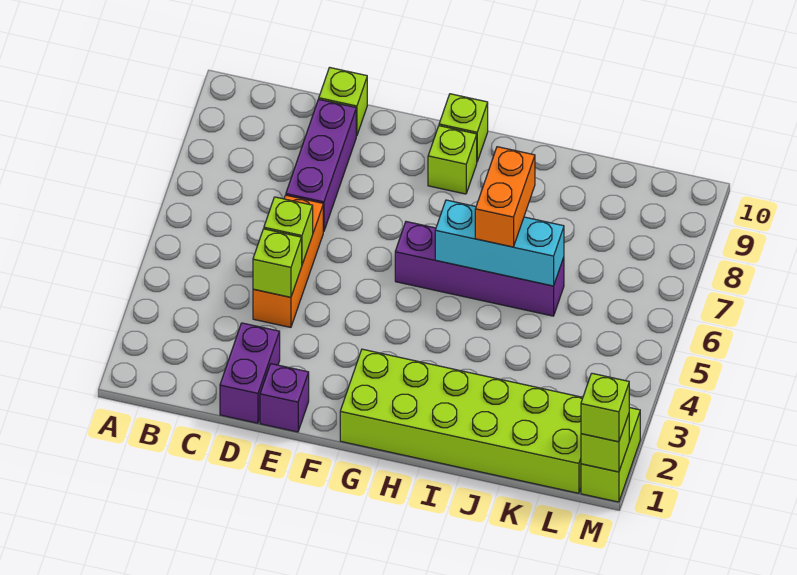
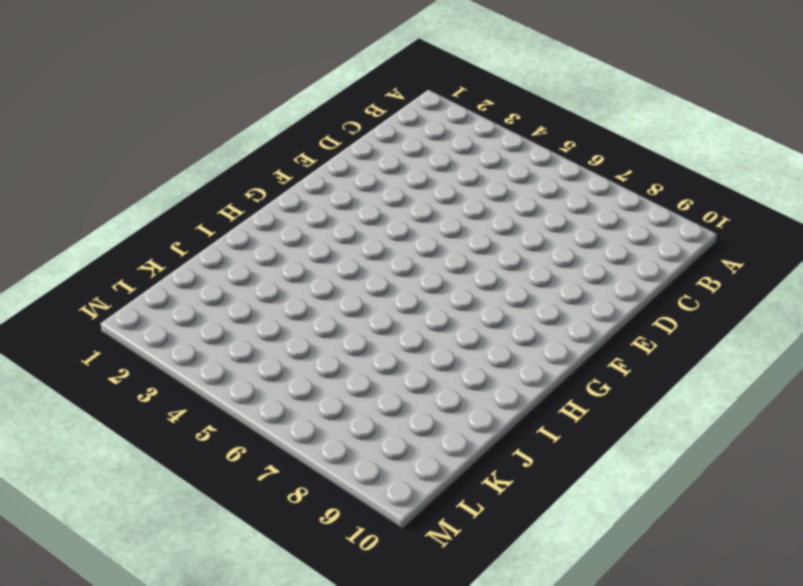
none -> purple 1x2 brick [220,323,280,423]
none -> orange 1x3 brick [253,195,323,327]
none -> purple 1x3 brick [286,99,356,232]

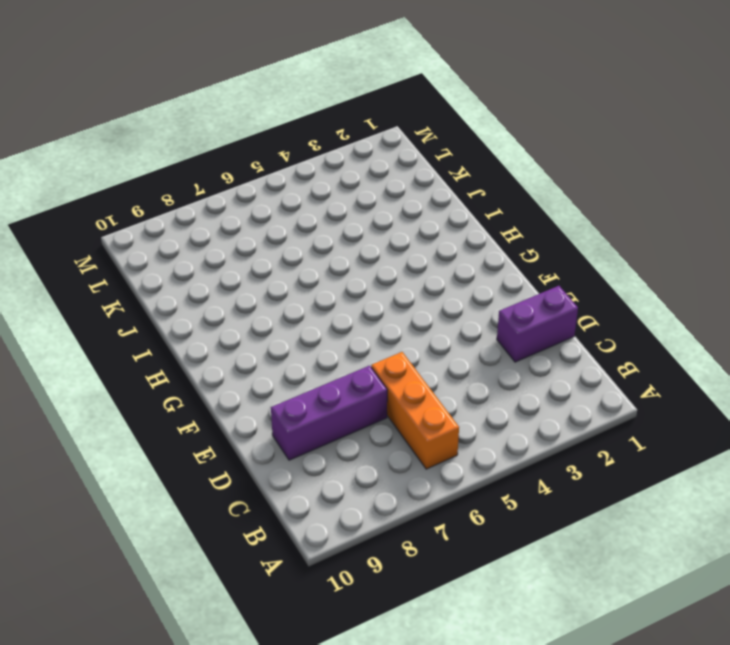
orange 1x3 brick [371,352,459,469] -> orange 1x3 brick turned to [253,195,323,327]
none -> lime 1x1 brick [319,67,367,136]
none -> purple 1x1 brick [260,364,309,432]
none -> lime 2x6 brick [340,349,583,493]

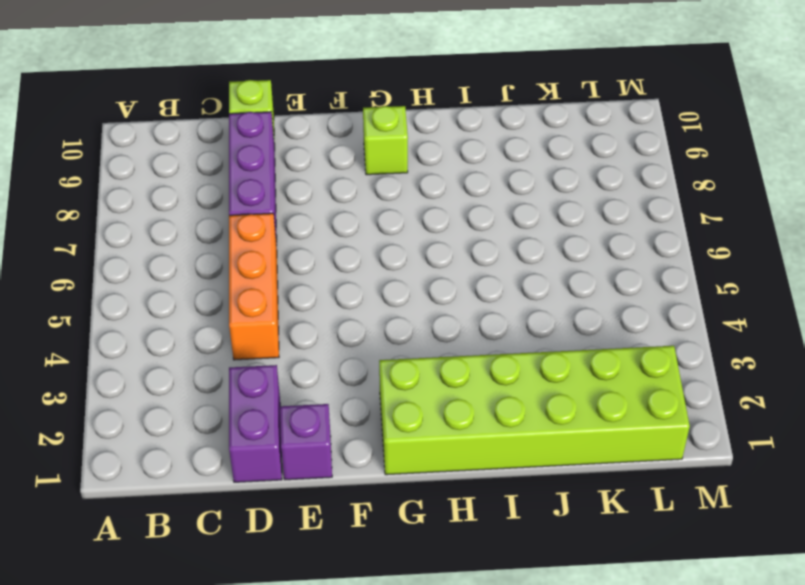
none -> purple 1x4 brick [395,222,564,316]
none -> lime 1x1 brick [439,94,488,161]
none -> lime 1x2 brick [581,408,640,502]

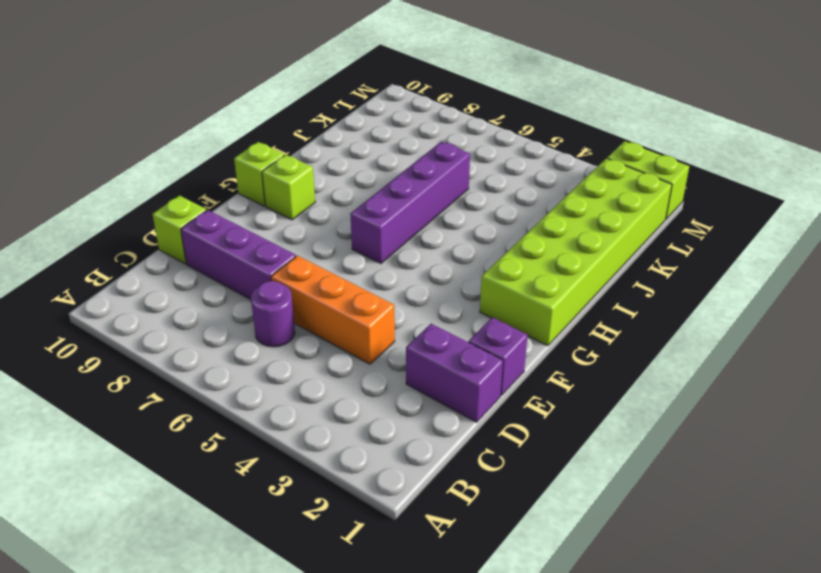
purple 1x1 round brick [251,281,295,347] -> none
none -> lime 1x1 brick [253,229,302,297]
none -> lime 1x1 brick [264,197,313,264]
none -> cyan 1x3 brick [435,200,564,286]

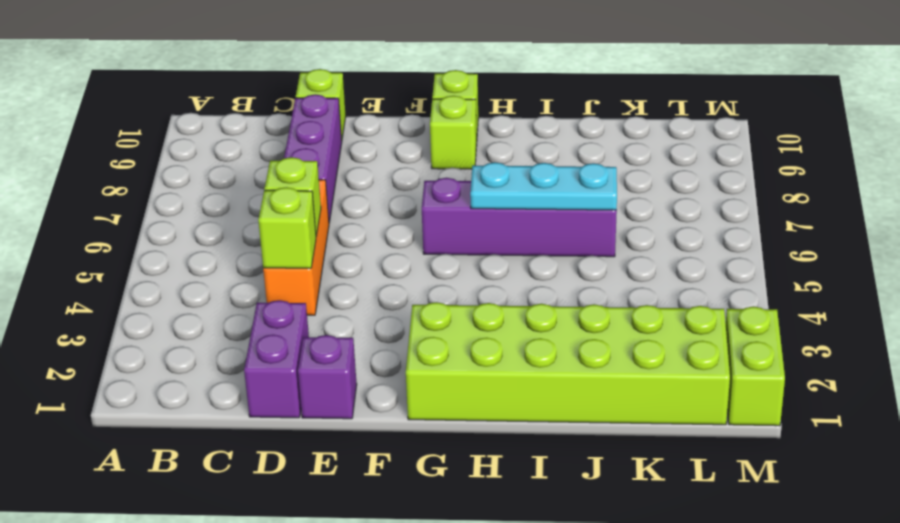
cyan 1x3 plate [470,162,617,210] -> cyan 1x3 brick [435,200,564,286]
none -> lime 1x1 brick [581,414,629,472]
none -> orange 1x2 brick [475,147,535,247]
none -> lime 1x1 brick [581,373,629,442]

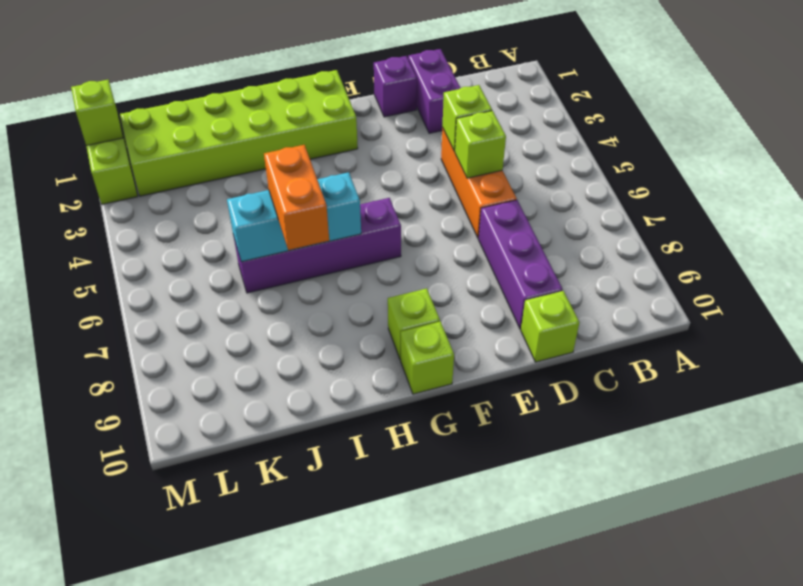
none -> lime 1x1 brick [581,373,629,442]

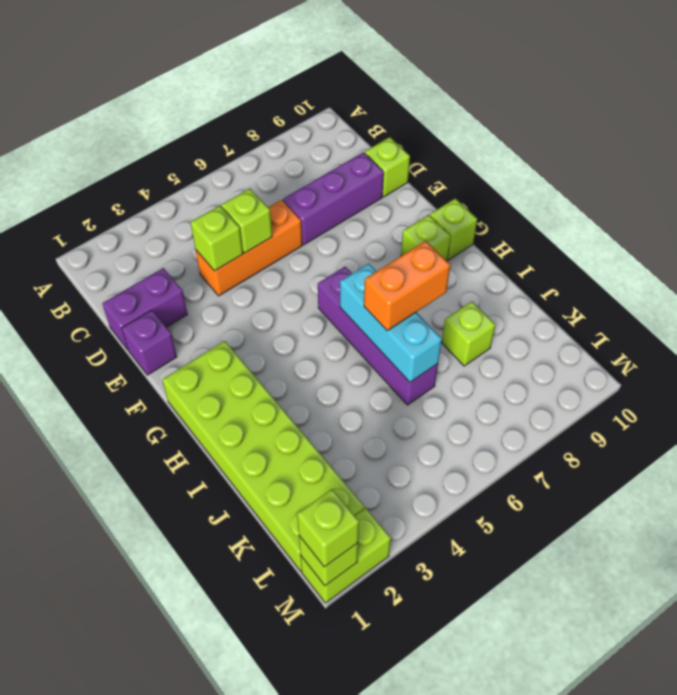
lime 1x1 brick [441,301,495,366] -> none

